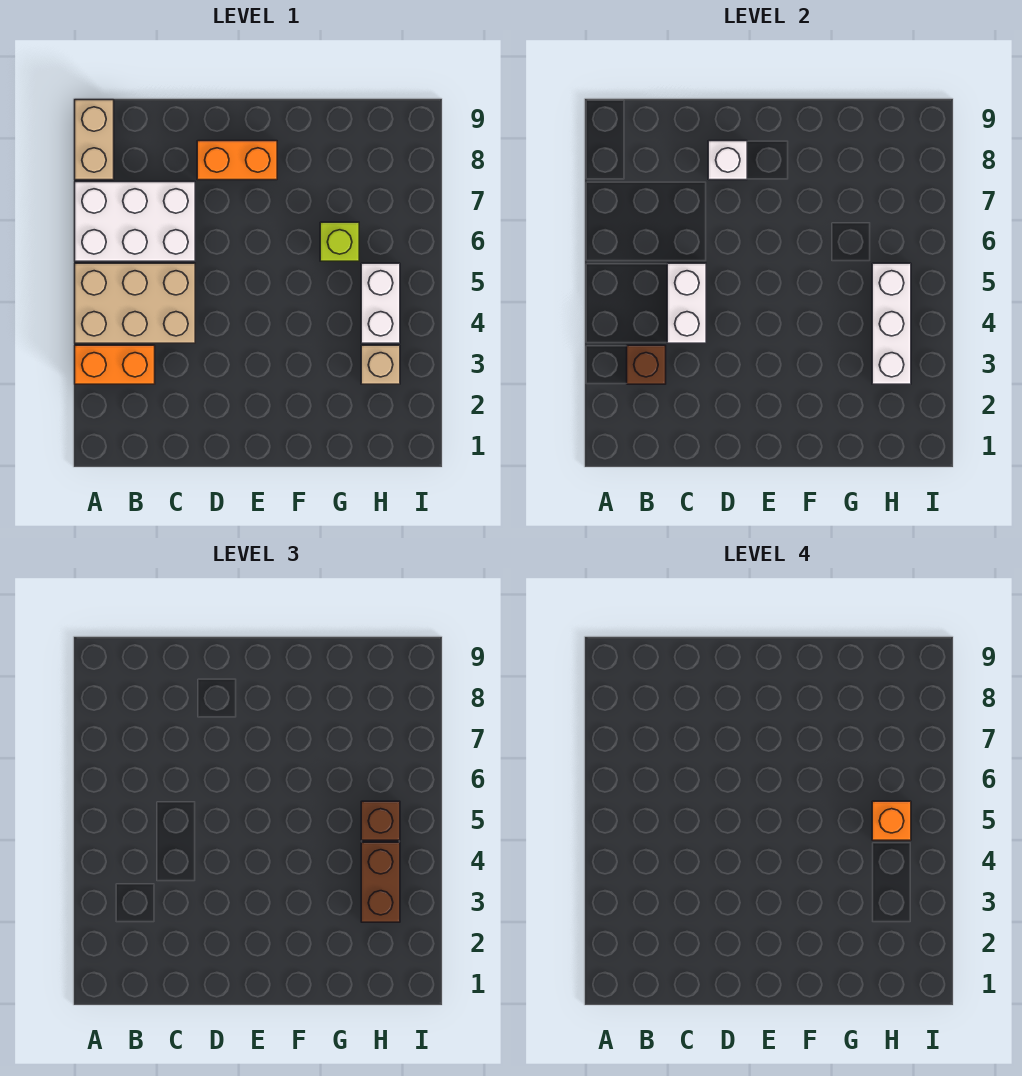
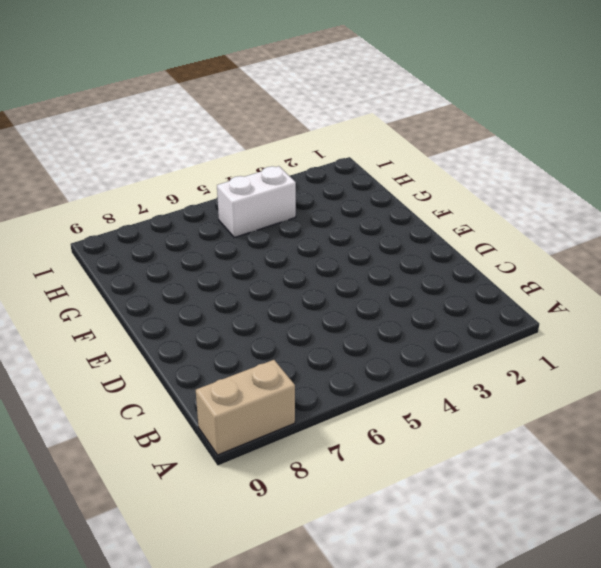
none -> orange 1x2 brick [75,345,155,384]
none -> tan 2x3 brick [75,263,195,343]
none -> white 2x3 brick [75,182,195,261]

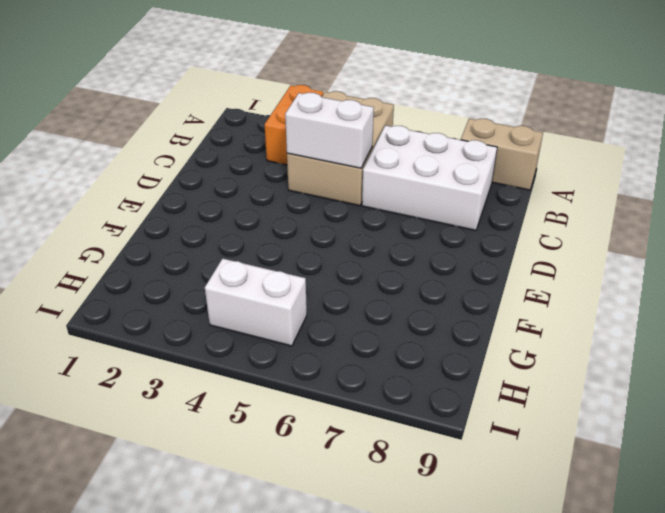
white 2x3 brick [362,126,497,230] -> white 2x3 brick turned to [75,182,195,261]
none -> orange 1x2 brick [197,141,277,180]
none -> lime 1x1 brick [320,222,359,261]
none -> tan 1x1 brick [361,345,400,384]

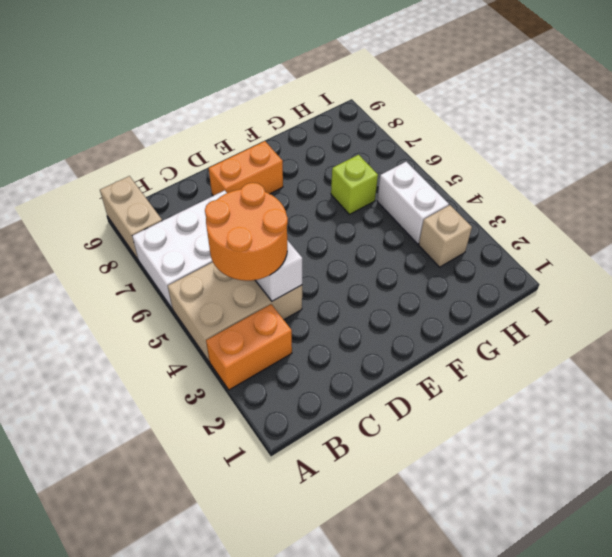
orange 2x2 round brick [205,183,288,281] -> none
none -> brown 1x1 brick [627,345,666,384]
none -> white 1x1 brick [708,141,747,180]
none -> white 1x3 brick [872,263,911,384]

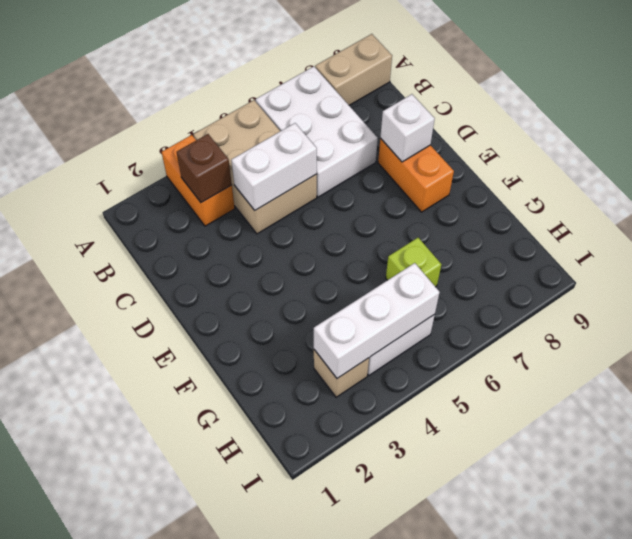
none -> brown 1x2 brick [361,842,400,922]
none -> brown 1x1 brick [361,801,400,840]
none -> orange 1x1 brick [872,801,911,840]

